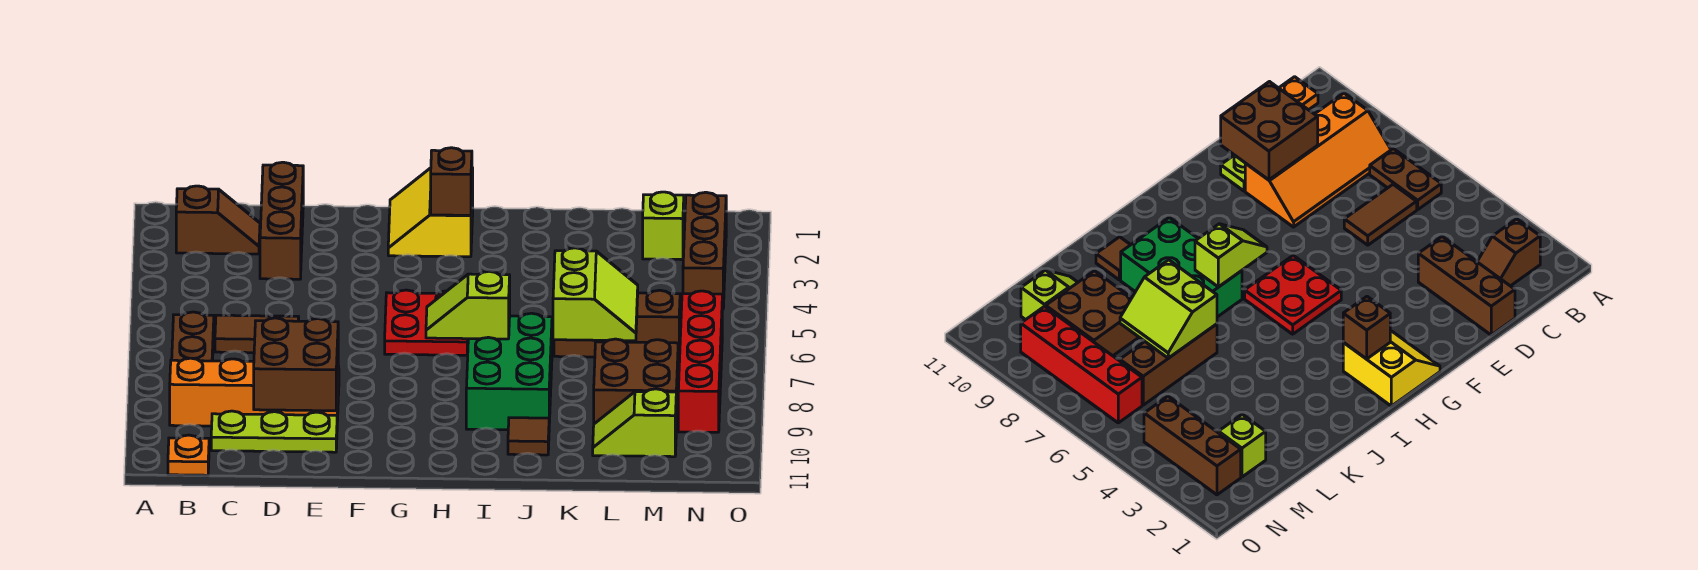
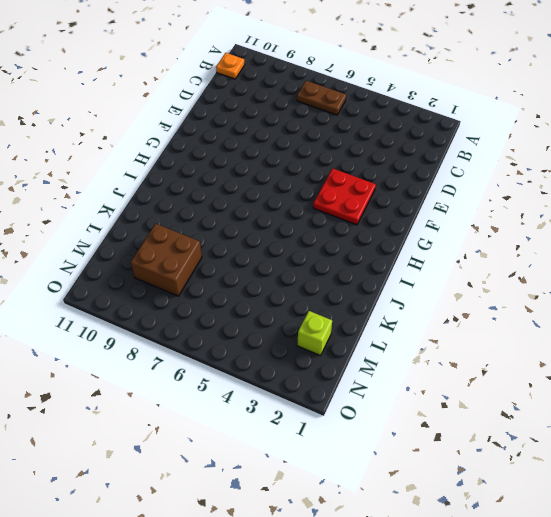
red 2x2 plate [313,168,376,225] -> red 2x2 plate moved to [385,290,468,355]
none -> brown 1x2 slope [176,186,260,254]
none -> orange 2x4 slope [170,358,339,426]
none -> brown 1x2 tile [215,315,299,353]

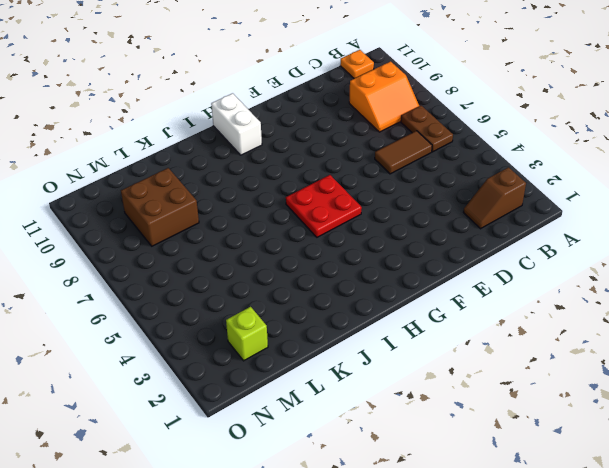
orange 2x2 slope [349,61,419,132] -> orange 2x4 slope [170,358,339,426]
white 1x2 brick [211,93,262,155] -> none
none -> lime 1x3 plate [211,411,337,452]
none -> brown 1x3 brick [260,162,303,279]
none -> yellow 2x2 slope [388,168,473,257]

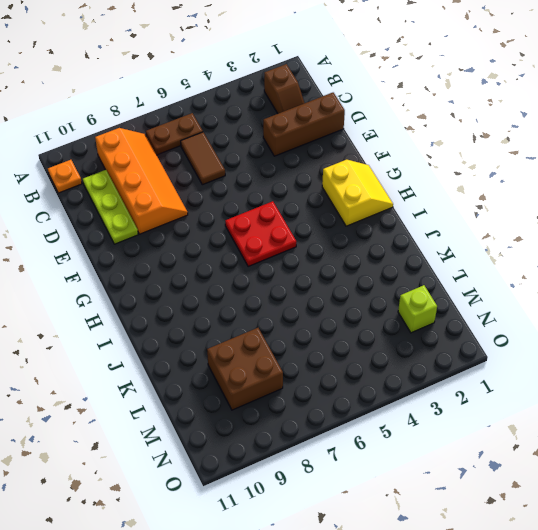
yellow 2x2 slope [322,160,393,226] -> yellow 2x2 slope turned to [388,168,473,257]
none -> green 2x3 brick [466,313,552,430]
none -> brown 1x1 tile [508,418,549,455]
none -> brown 1x3 brick [554,290,680,358]

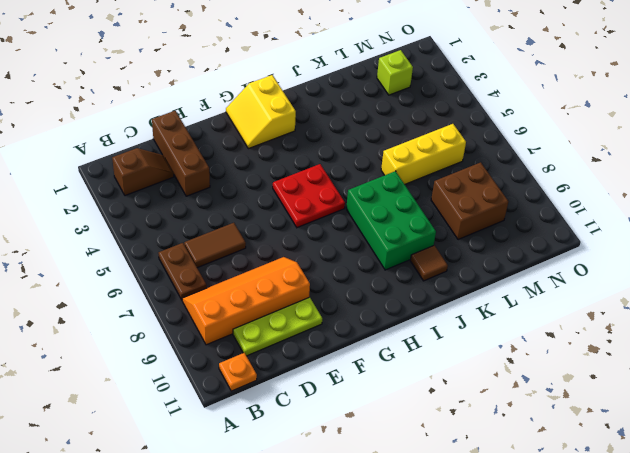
yellow 1x3 brick [381,124,466,184] -> brown 1x3 brick [554,290,680,358]
none -> lime 1x2 slope [593,389,676,457]
none -> brown 1x3 brick [683,192,726,309]
none -> red 1x4 brick [678,291,722,432]

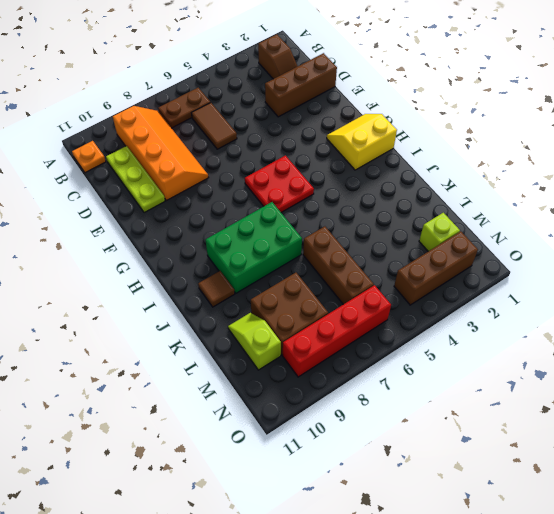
none -> brown 2x2 brick [254,318,338,411]
none -> brown 1x1 brick [431,148,472,215]
none -> lime 1x2 slope [426,271,510,339]

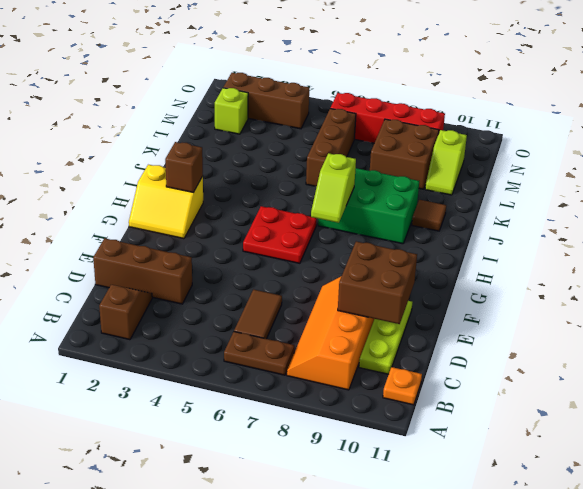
none -> lime 2x2 slope [553,248,638,341]

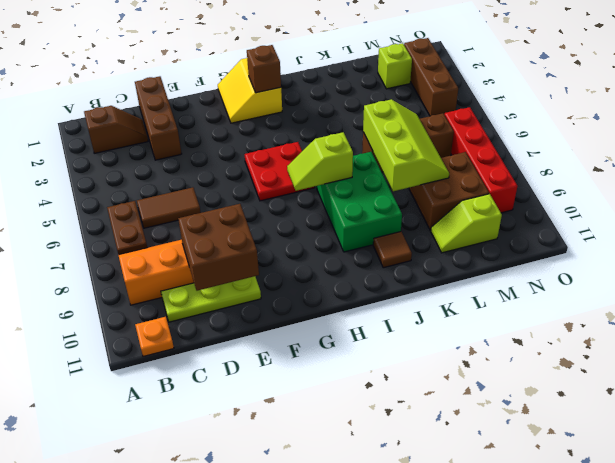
lime 2x3 slope [363,99,449,191] -> lime 2x2 slope [553,248,638,341]

